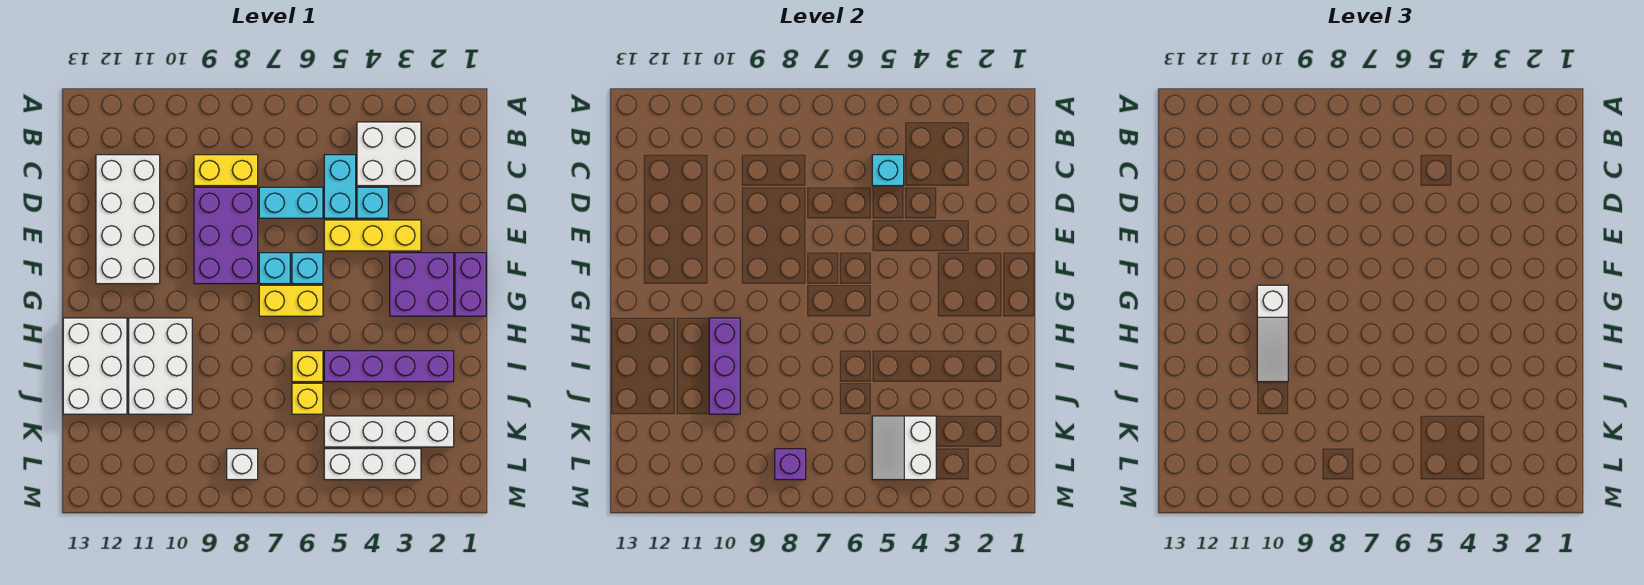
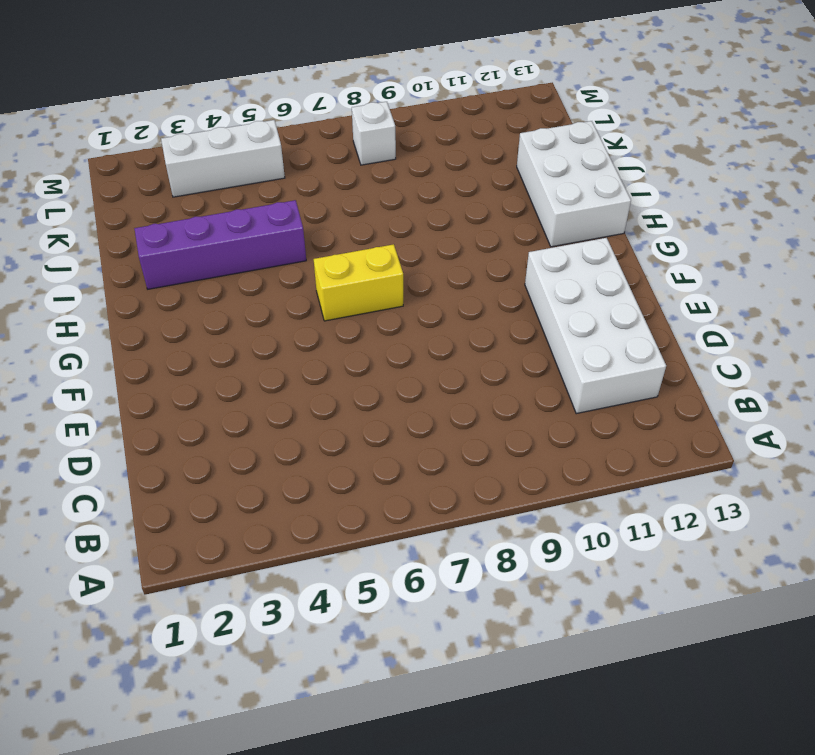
none -> white 2x2 brick [357,122,421,186]
none -> cyan 1x2 brick [324,155,356,218]
none -> yellow 1x2 brick [194,155,258,186]

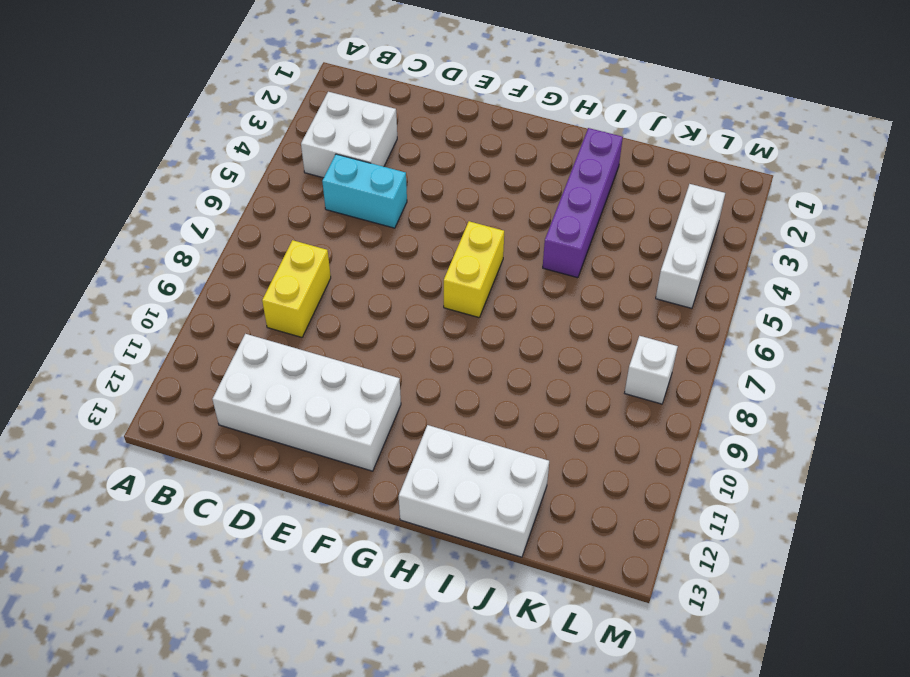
none -> cyan 1x1 brick [357,187,388,218]
none -> cyan 1x2 brick [259,187,323,218]
none -> purple 2x3 brick [194,187,258,284]

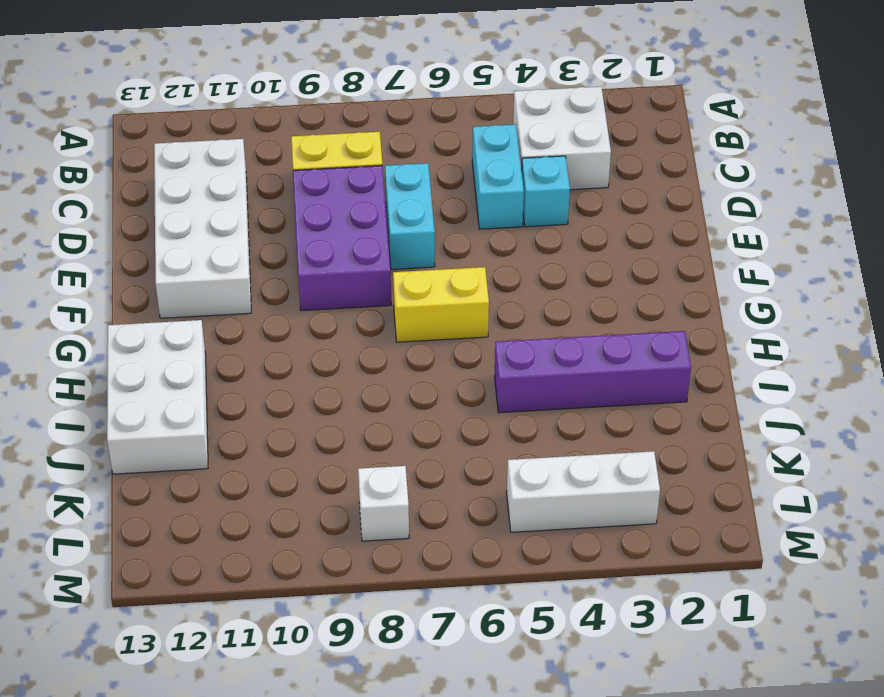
cyan 1x2 brick [385,163,435,269] -> cyan 1x2 brick turned to [259,187,323,218]
none -> yellow 1x3 brick [324,220,421,251]
none -> purple 1x2 brick [455,253,486,316]
none -> purple 2x2 brick [390,253,454,316]

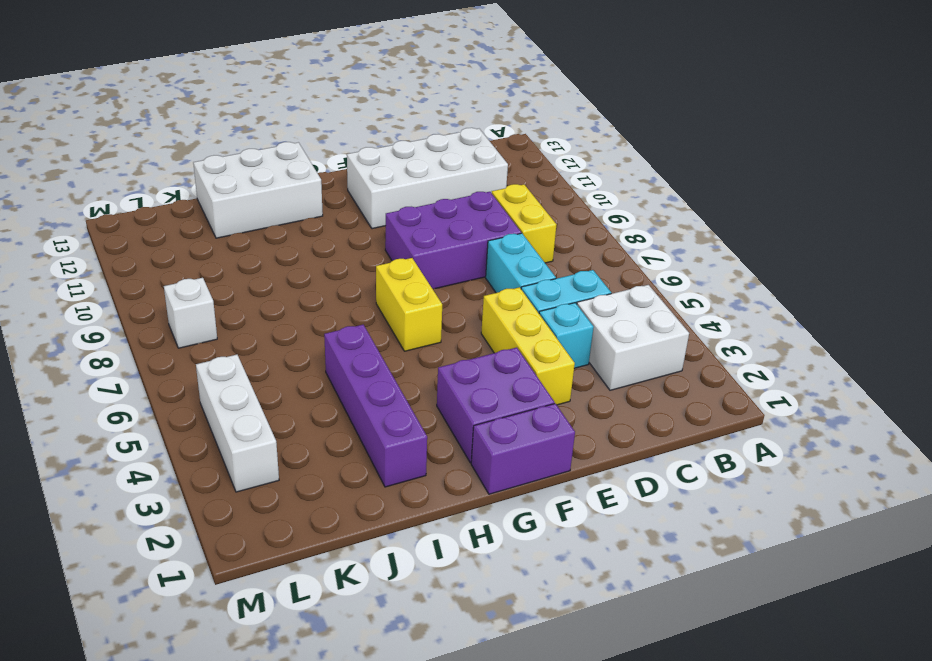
none -> cyan 1x1 brick [292,253,323,284]
none -> cyan 1x1 brick [259,253,290,284]
none -> white 2x3 brick [129,318,192,414]

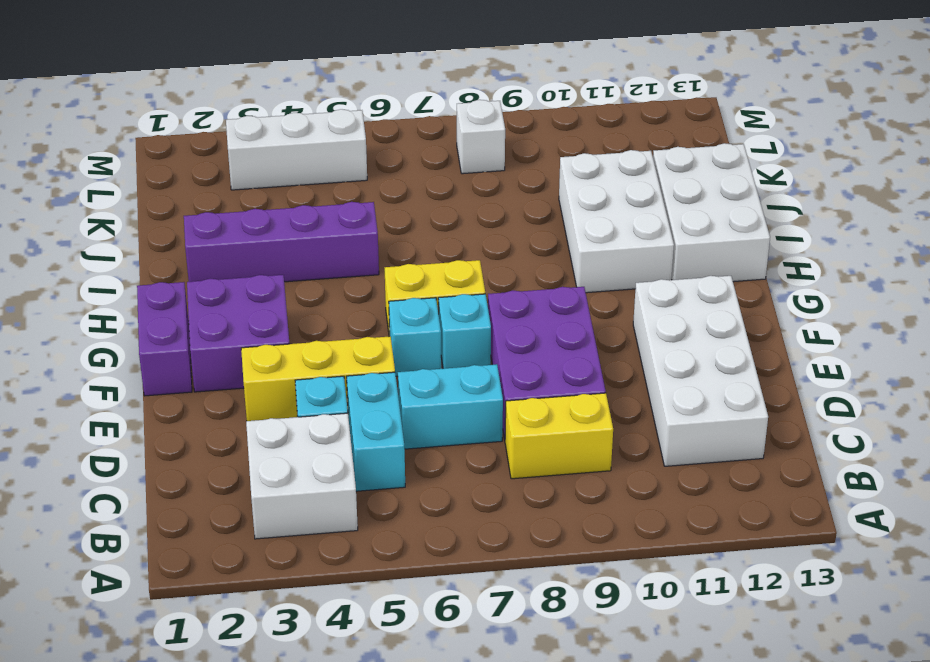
none -> yellow 1x1 brick [292,351,323,382]
none -> yellow 1x1 brick [292,383,323,414]
none -> white 1x4 brick [324,416,454,447]

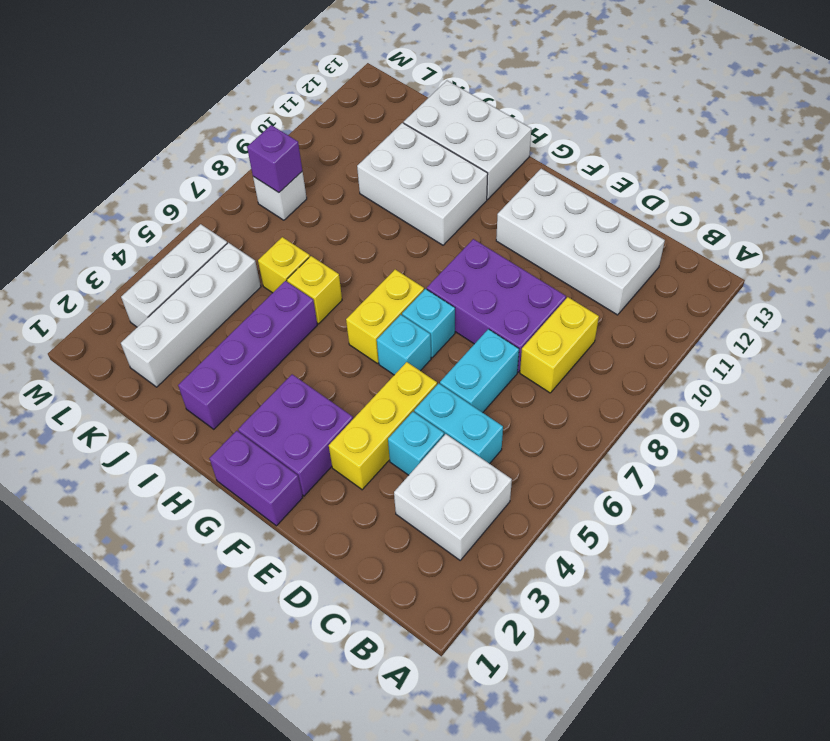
none -> cyan 1x1 brick [872,155,904,186]
none -> purple 1x3 brick [709,318,740,414]
none -> white 2x2 slope [872,416,936,480]

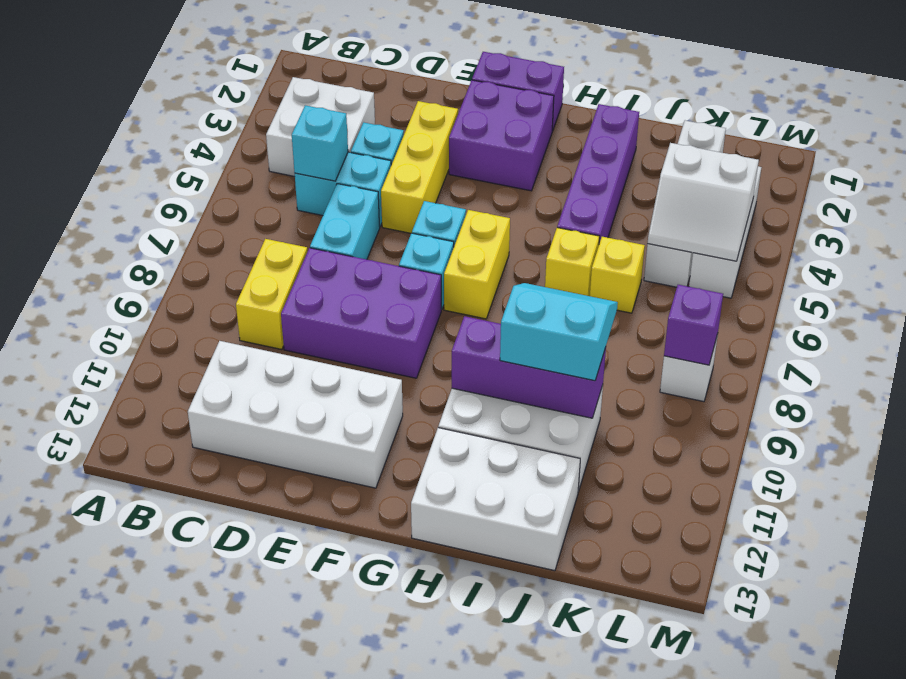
cyan 2x2 slope [500,283,618,381] -> white 1x3 slope [1257,285,1288,382]

